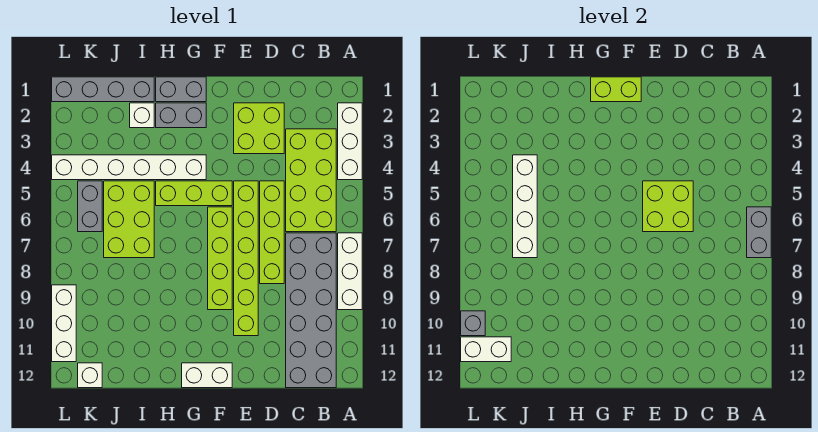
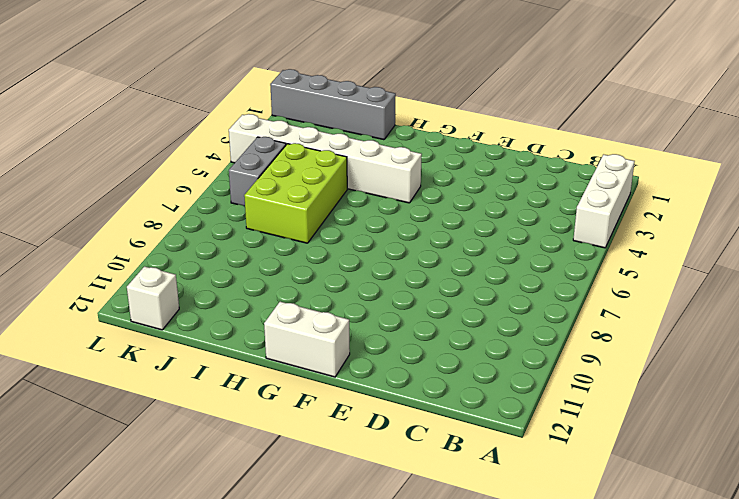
none -> white 1x3 brick [338,233,362,310]
none -> lime 2x4 brick [286,129,336,232]
none -> grey 2x6 brick [286,233,336,388]

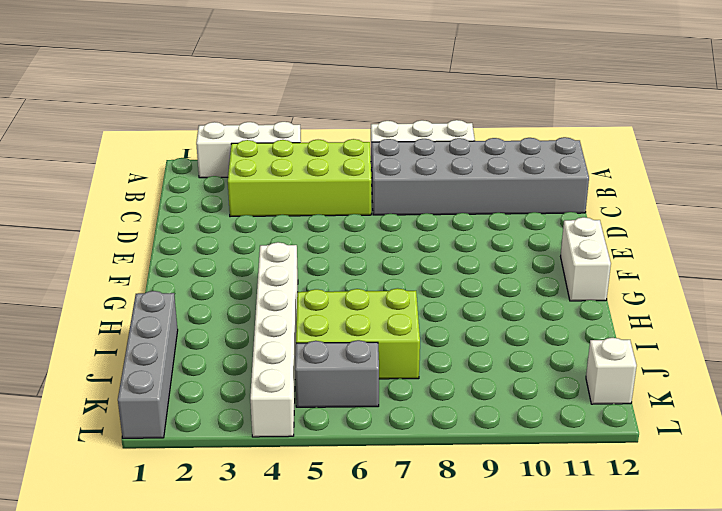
none -> lime 2x2 brick [234,103,284,154]
none -> lime 1x4 brick [260,181,284,284]
none -> lime 1x6 brick [234,181,258,336]

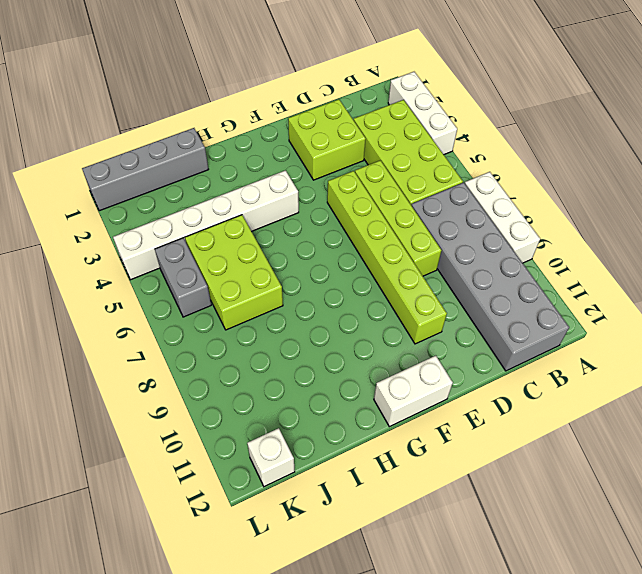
none -> lime 1x3 brick [156,181,232,206]
none -> lime 1x4 brick [208,207,232,310]
none -> grey 1x2 brick [156,77,206,102]

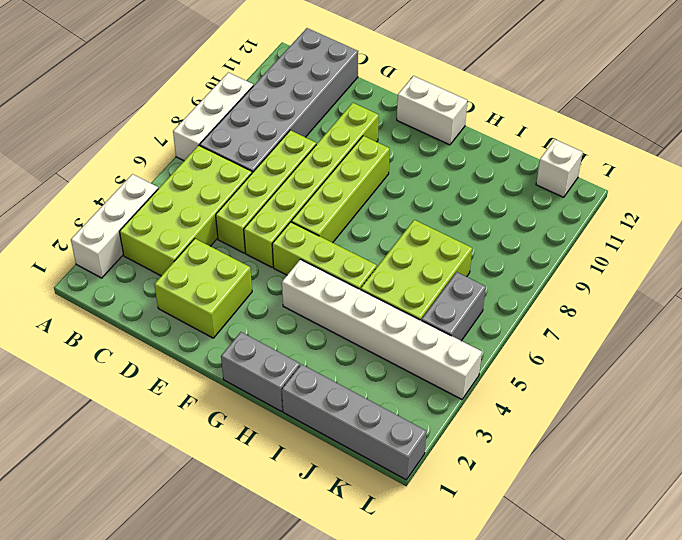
none -> grey 1x2 brick [156,103,206,128]
none -> white 1x1 brick [130,103,154,128]
none -> white 1x3 brick [52,285,76,362]

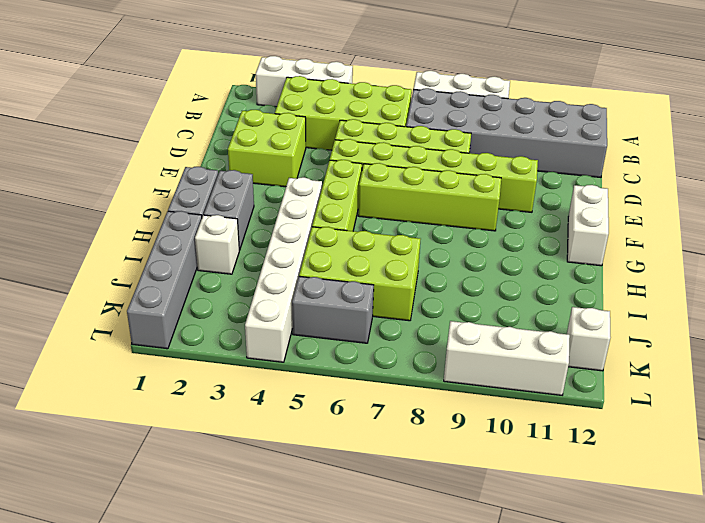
none -> grey 1x2 brick [747,207,771,258]
none -> lime 2x2 brick [643,181,693,232]
none -> lime 1x2 brick [591,77,641,102]

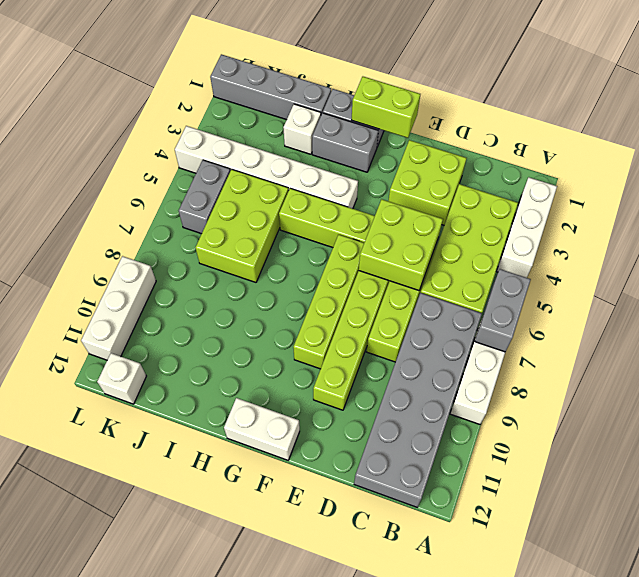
none -> white 1x4 brick [513,155,537,258]
none -> white 1x2 brick [461,337,511,362]
none -> grey 1x1 brick [461,311,485,336]

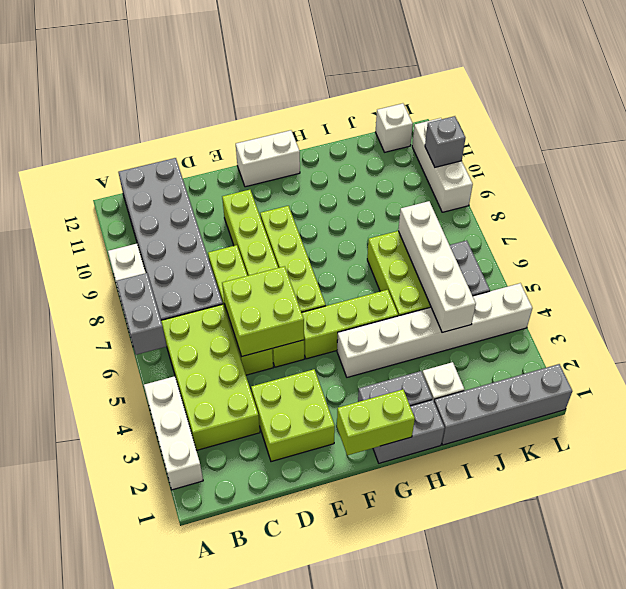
none -> white 1x2 brick [461,337,511,362]

